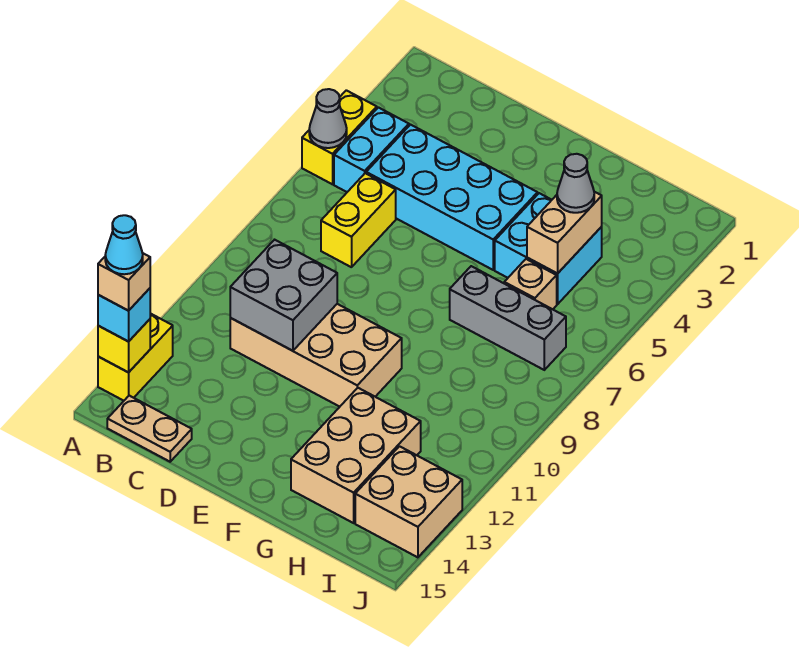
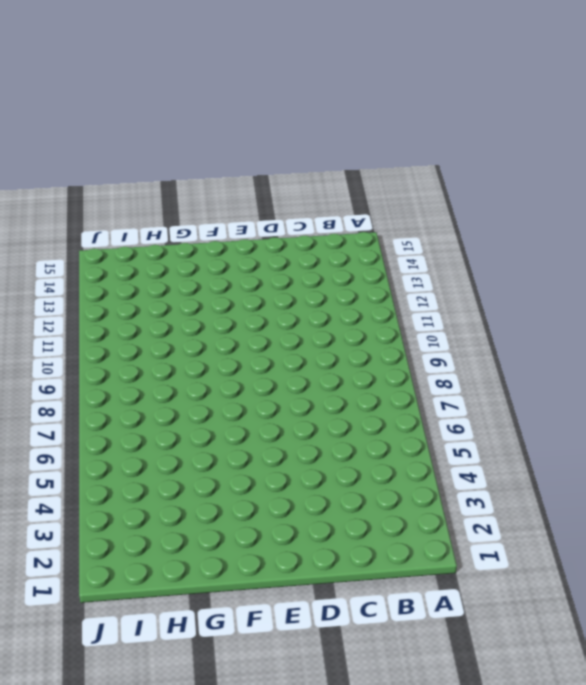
none -> yellow 1x2 brick [302,90,377,184]
none -> yellow 1x2 brick [98,313,173,401]
none -> cyan 1x2 brick [334,107,409,192]

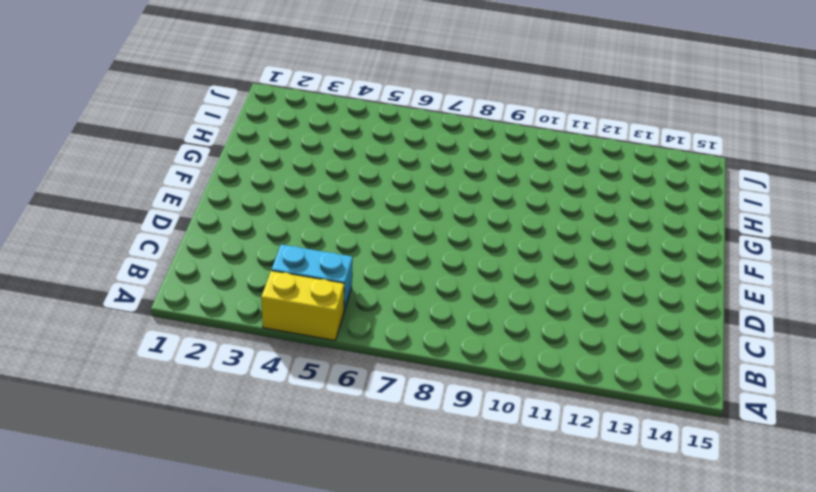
none -> yellow 1x2 brick [98,313,173,401]
none -> tan 1x2 plate [107,396,192,462]
none -> cyan 2x4 brick [366,125,538,270]

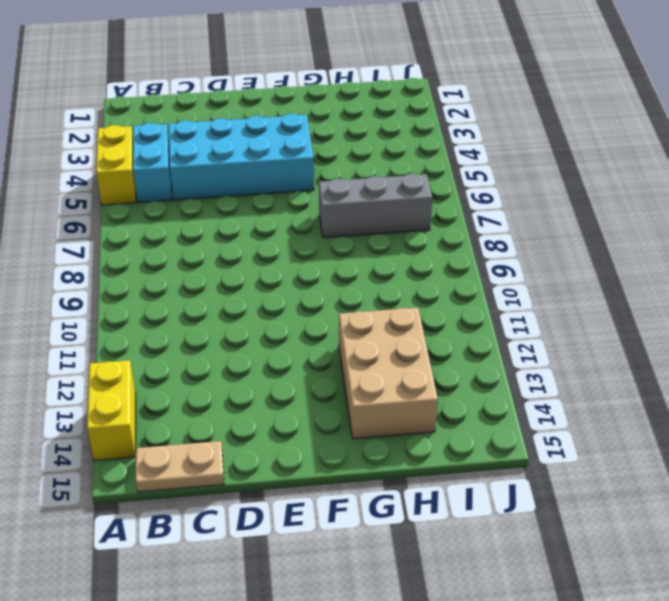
none -> yellow 1x2 brick [321,173,396,267]
none -> tan 2x4 brick [230,304,402,407]
none -> cyan 2x2 brick [495,193,602,304]

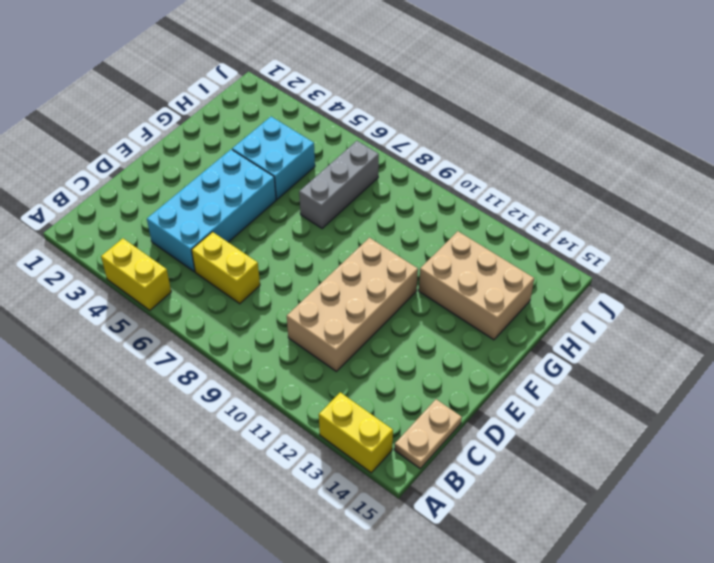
none -> cyan 1x2 brick [334,107,409,192]
none -> tan 1x1 brick [504,259,557,309]
none -> tan 2x2 brick [355,446,462,557]

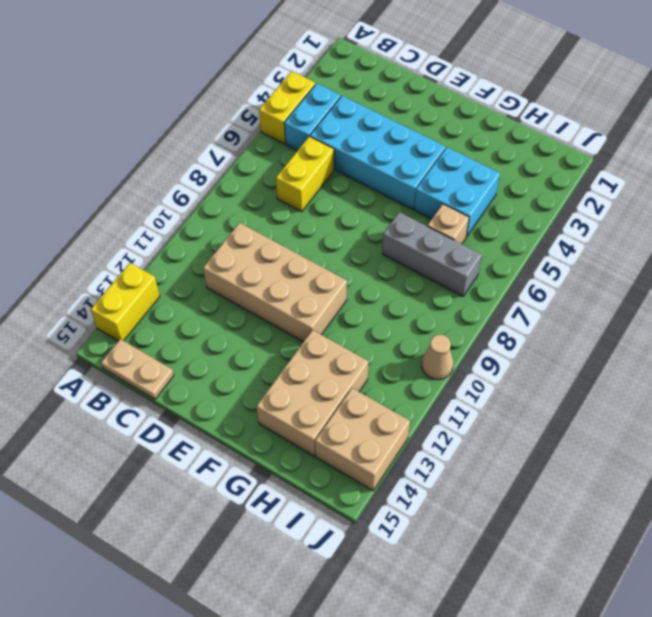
tan 1x1 cone [422,334,453,380] -> none
none -> grey 1x1 cone [309,89,347,148]
none -> yellow 1x1 brick [98,319,150,372]
none -> grey 2x2 brick [230,240,337,351]

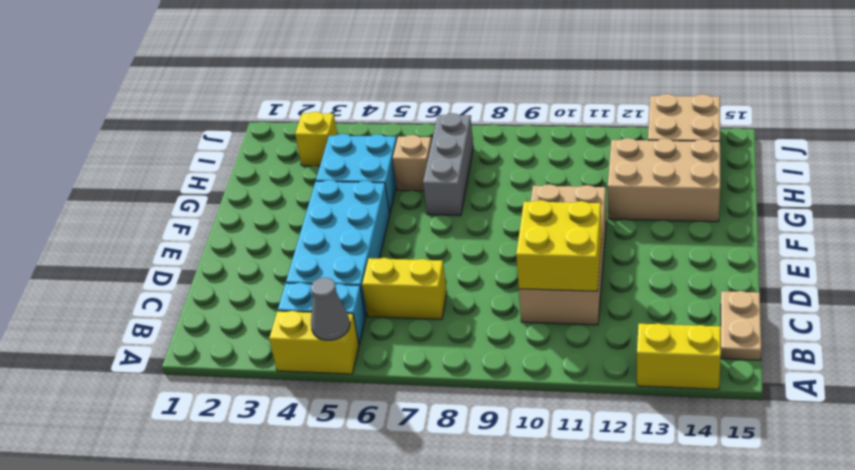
yellow 2x2 brick [516,200,602,291] -> grey 2x2 brick [230,240,337,351]
yellow 1x1 brick [295,112,337,166] -> yellow 1x1 brick moved to [98,319,150,372]
none -> tan 1x2 brick [527,192,602,274]
none -> cyan 1x1 brick [98,288,150,342]
none -> grey 1x1 cone [557,154,594,213]

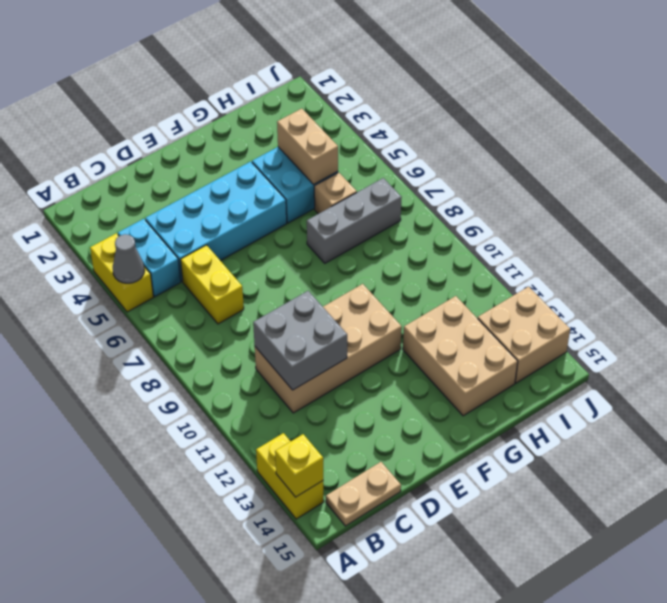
none -> cyan 1x1 brick [98,288,150,342]
none -> grey 1x1 cone [557,154,594,213]
none -> tan 1x1 brick [98,253,150,311]

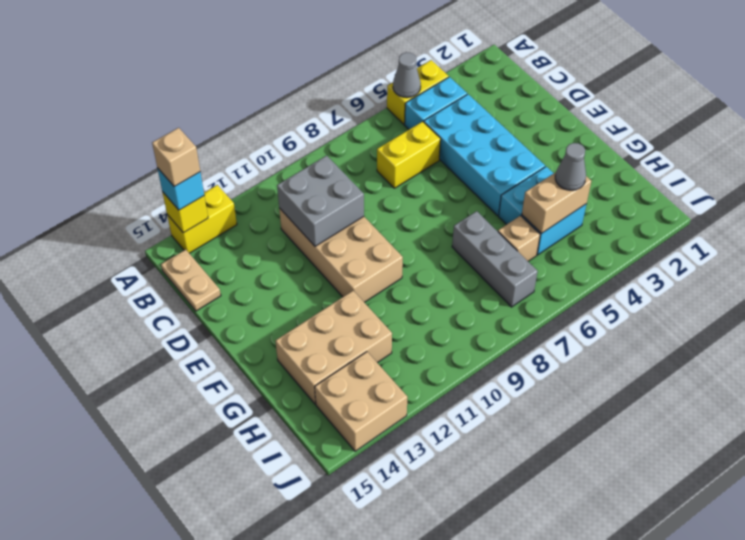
none -> cyan 1x1 cone [105,215,143,274]

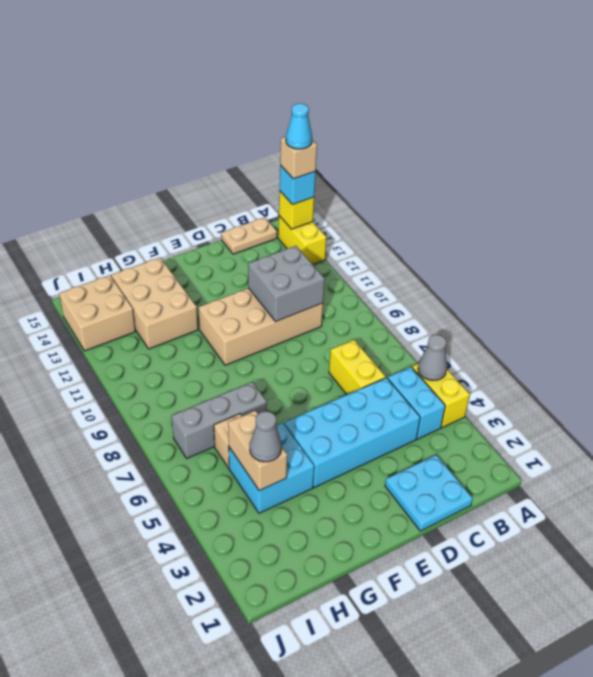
cyan 2x2 plate [385,455,473,531] -> none

